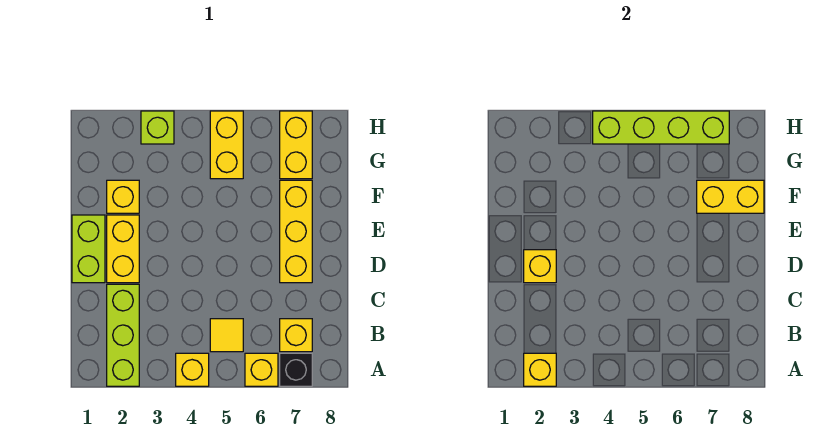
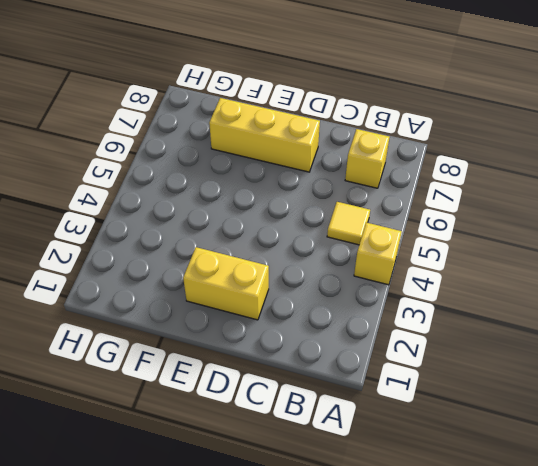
none -> lime 1x3 brick [107,284,139,386]
none -> yellow 1x1 brick [245,353,278,386]
none -> black 1x1 brick [280,353,312,386]

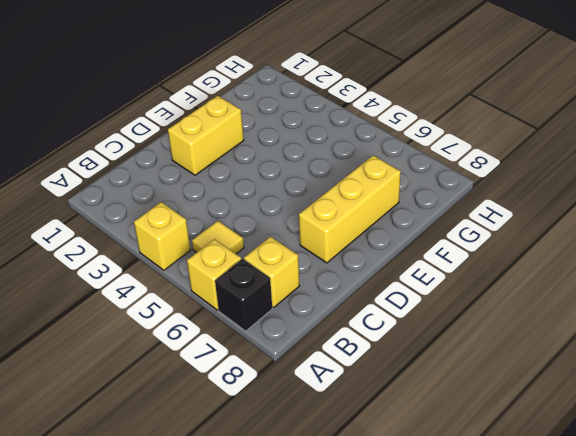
none -> lime 1x3 brick [107,284,139,386]
none -> lime 1x2 brick [72,215,105,283]
none -> yellow 1x1 brick [107,180,139,213]

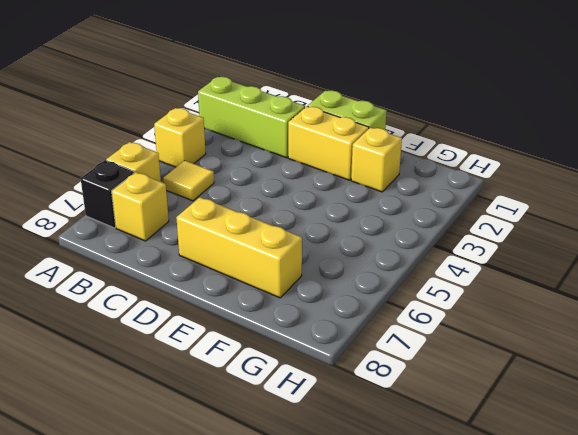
none -> yellow 1x2 brick [210,111,243,179]
none -> yellow 1x2 brick [280,111,312,179]
none -> lime 1x1 brick [141,111,174,144]

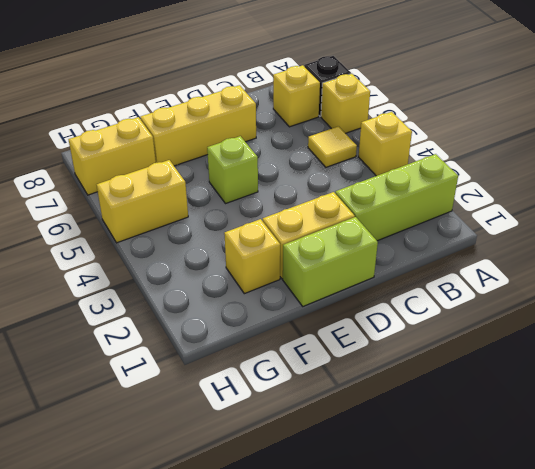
lime 1x1 brick [207,136,258,204] -> lime 1x1 brick moved to [141,111,174,144]
none -> yellow 1x1 brick [524,353,556,386]
none -> yellow 1x1 brick [524,250,556,283]
none -> yellow 1x2 brick [697,180,764,213]

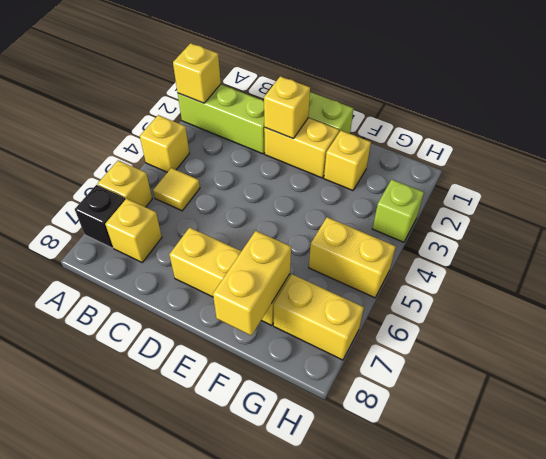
none -> lime 1x4 brick [593,111,729,144]

